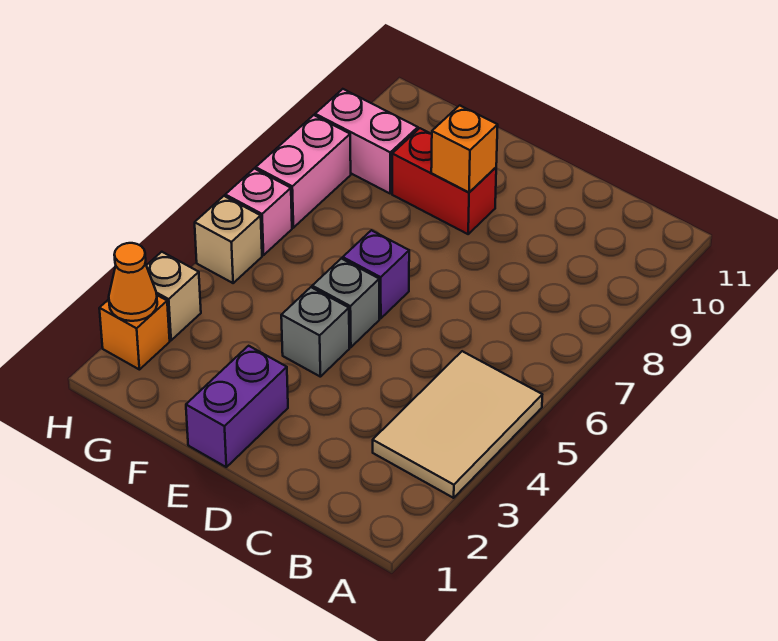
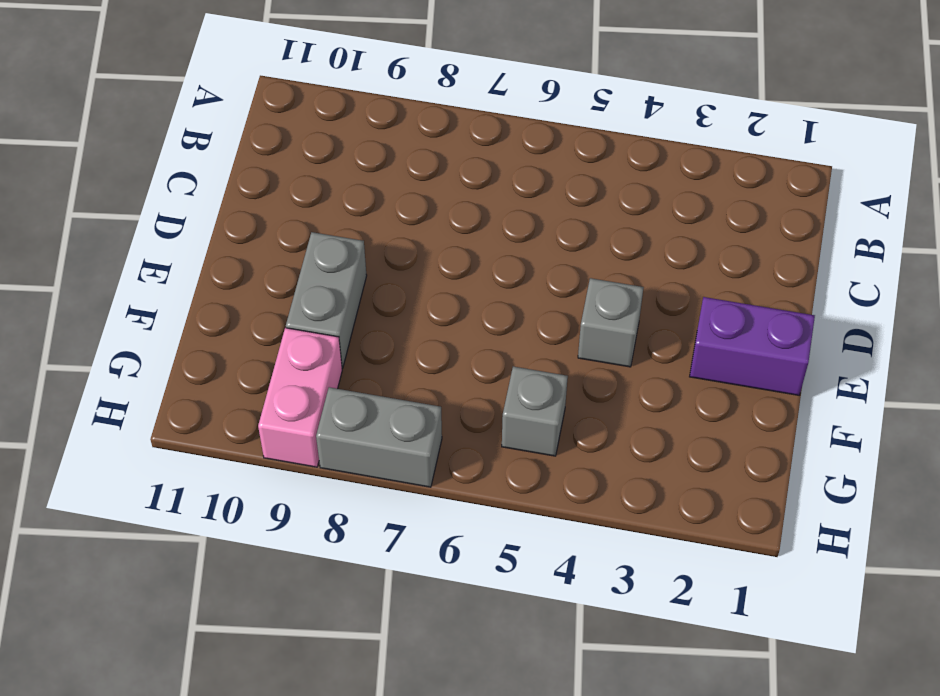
grey 1x2 brick [286,232,367,368] -> red 1x2 brick [392,128,496,234]
grey 1x1 brick [502,367,568,456] -> grey 1x1 brick moved to [312,259,379,347]
grey 1x2 brick [316,387,442,487] -> pink 1x2 brick [256,115,351,228]
none -> tan 2x3 tile [373,351,542,498]
none -> purple 1x1 brick [343,230,409,318]
none -> orange 1x1 brick [99,295,170,370]

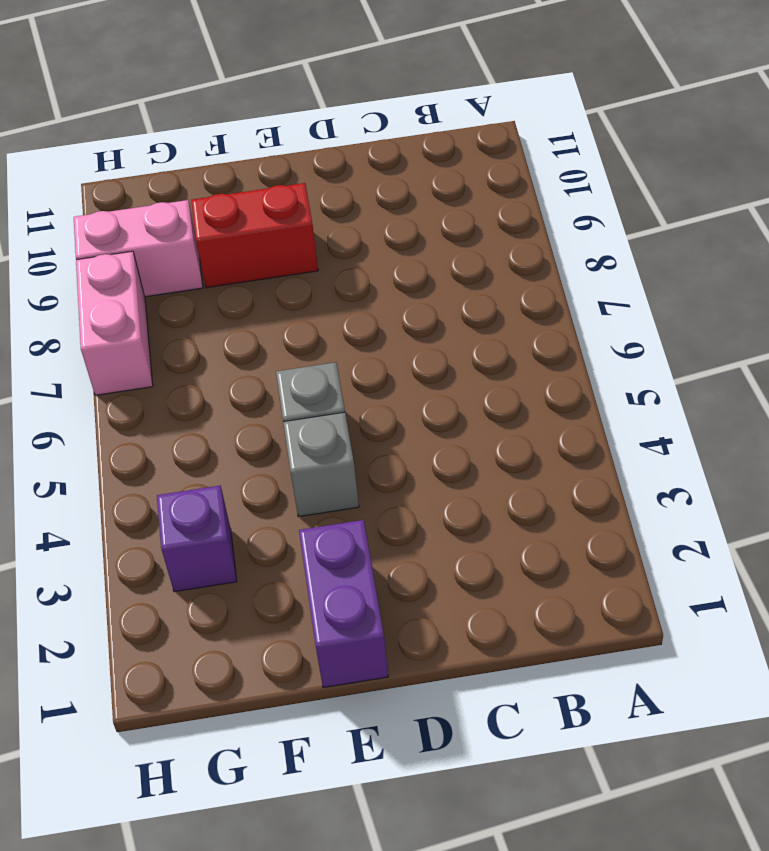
purple 1x1 brick [157,486,237,592] -> purple 1x1 brick moved to [343,230,409,318]
none -> tan 2x3 tile [373,351,542,498]
none -> orange 1x1 brick [99,295,170,370]
none -> tan 1x1 brick [146,252,201,340]

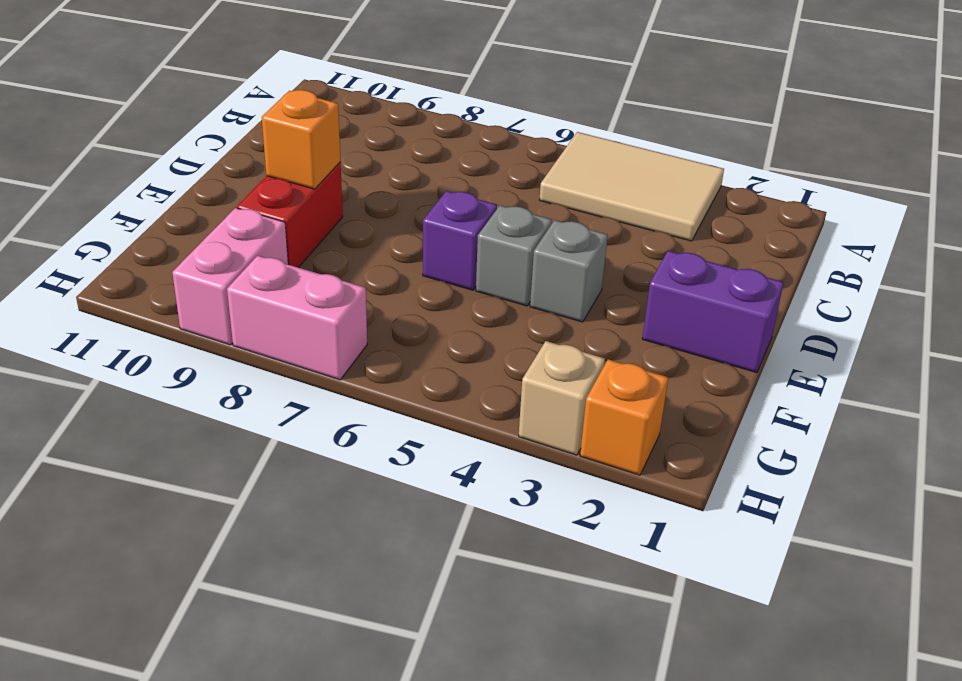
none -> tan 1x1 brick [195,196,262,283]
none -> pink 1x1 brick [225,169,292,255]
none -> orange 1x1 cone [109,243,157,321]

